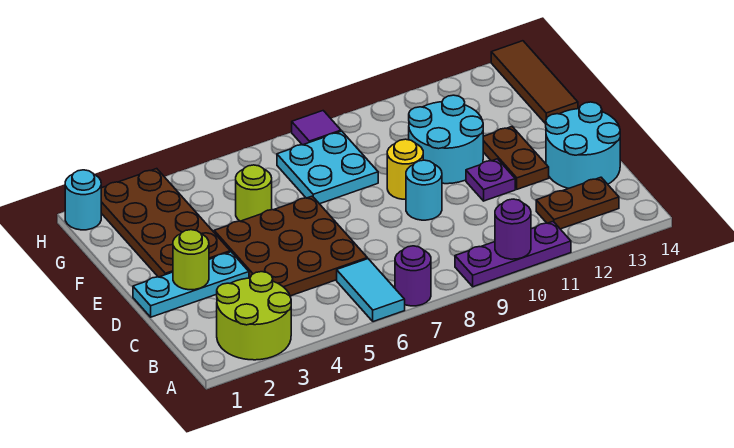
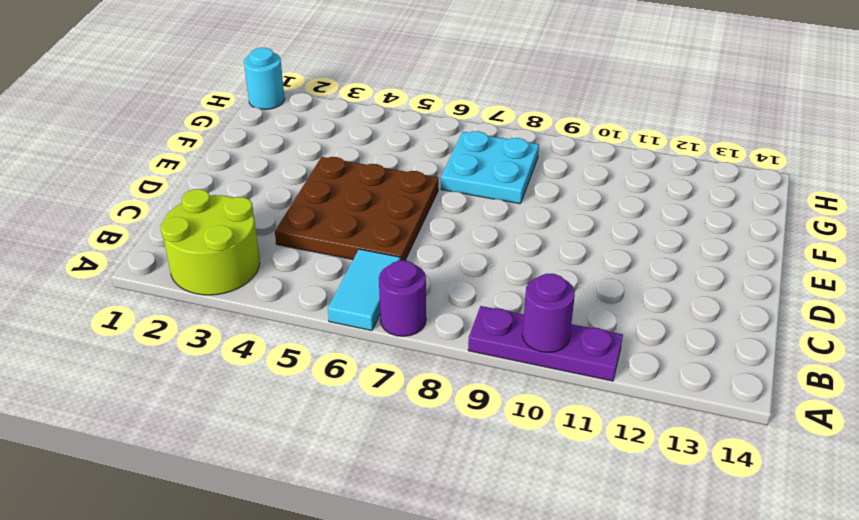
none -> brown 1x2 plate [536,177,619,229]
none -> cyan 2x2 round brick [546,102,620,188]
none -> cyan 1x3 plate [133,252,249,317]

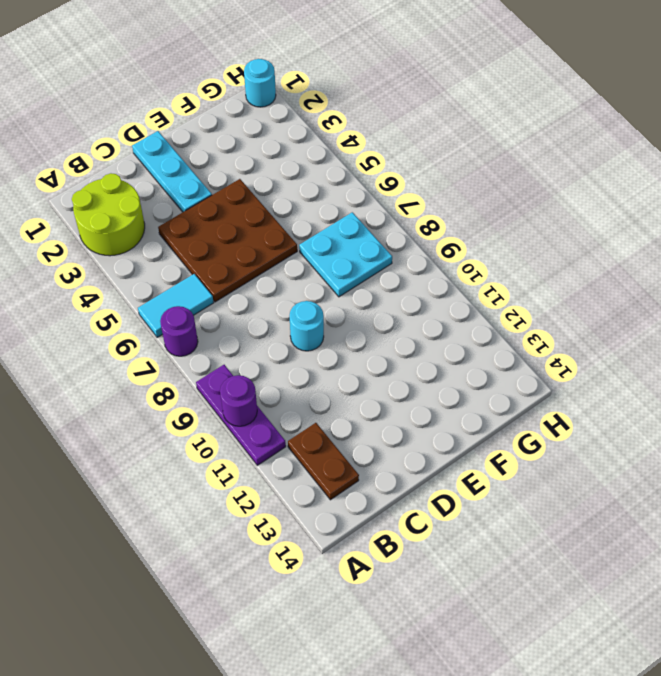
none -> cyan 2x2 round brick [546,102,620,188]
none -> purple 1x1 plate [466,159,515,201]
none -> brown 1x2 plate [483,127,549,189]

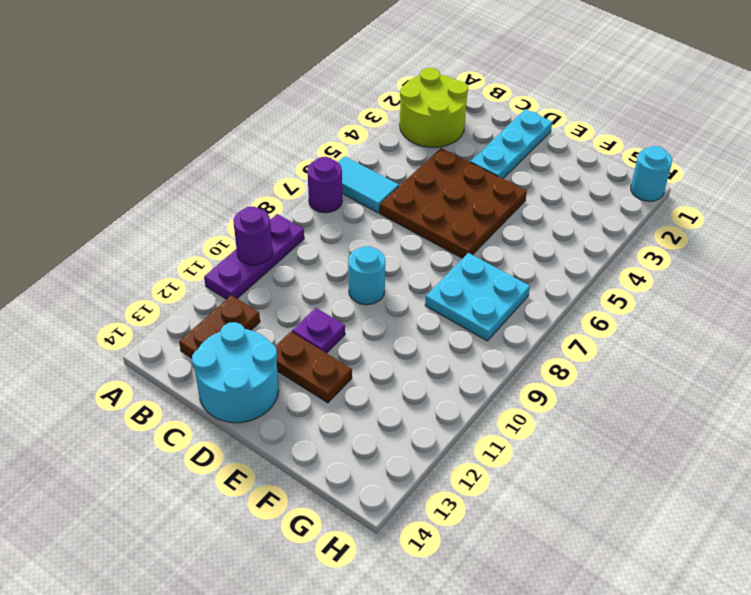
none -> brown 2x4 plate [101,169,230,277]
none -> yellow 1x1 round brick [387,139,423,199]
none -> cyan 2x2 round brick [409,95,483,184]

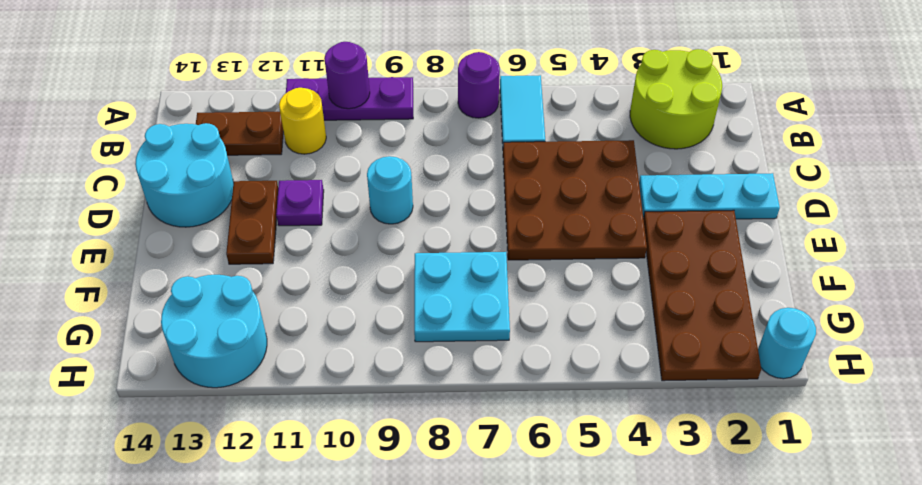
yellow 1x1 round brick [279,88,326,154] -> yellow 1x1 round brick moved to [387,139,423,199]
cyan 2x2 round brick [161,275,267,388] -> cyan 2x2 round brick moved to [409,95,483,184]
none -> lime 1x1 round brick [236,165,272,221]
none -> brown 1x3 tile [491,41,578,124]
none -> purple 1x1 tile [292,111,341,145]

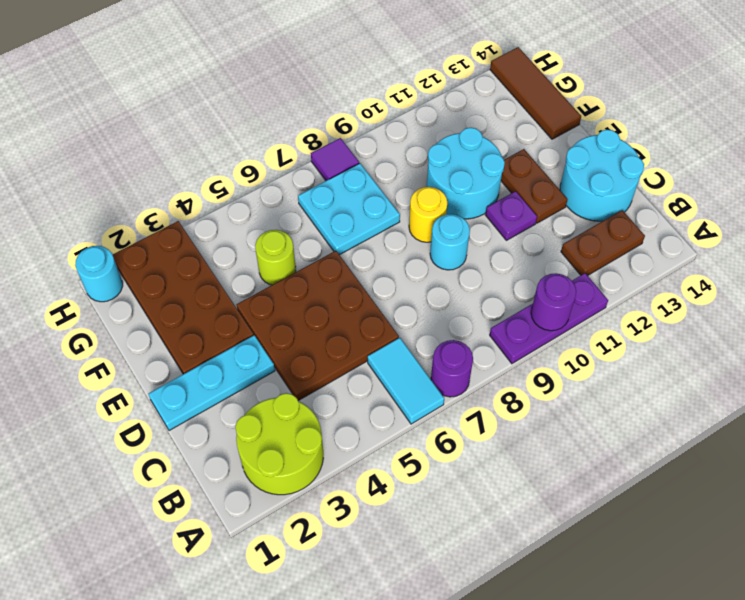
none -> lime 1x1 round brick [173,230,209,290]

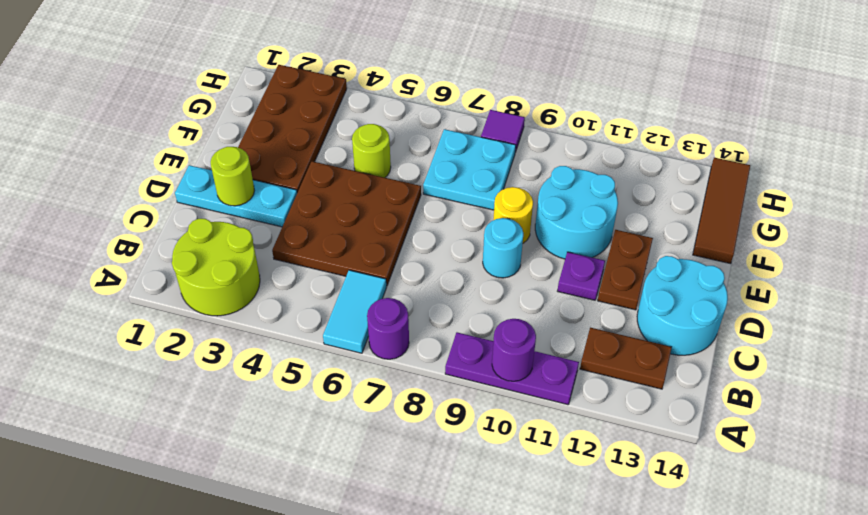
none -> cyan 1x1 round brick [65,170,101,230]

